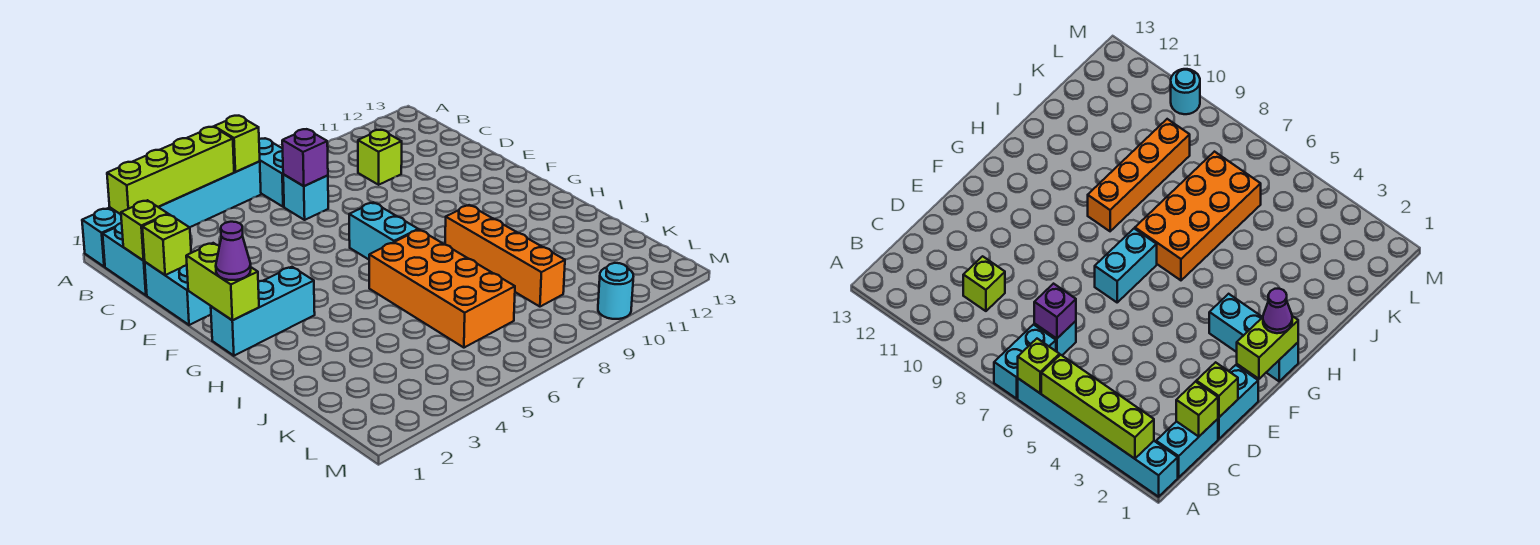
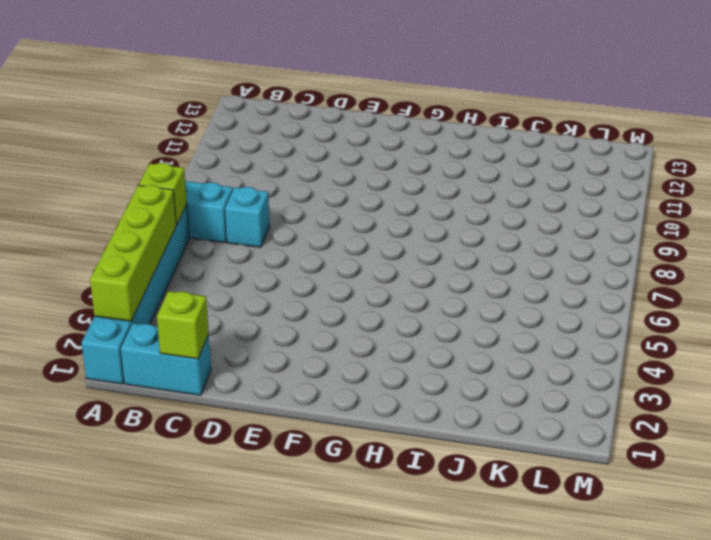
none -> lime 1x1 brick [358,130,402,185]
none -> cyan 1x2 brick [145,262,211,325]
none -> cyan 1x2 brick [349,202,418,259]

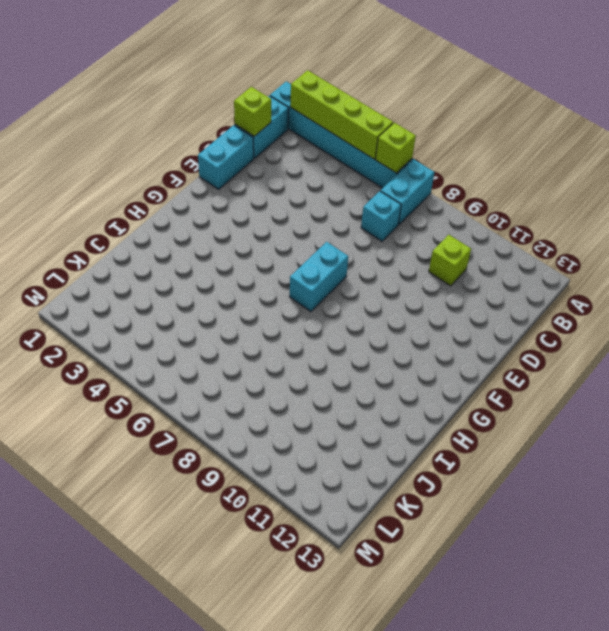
none -> cyan 1x3 brick [211,267,315,356]
none -> orange 2x4 brick [369,230,515,348]
none -> orange 1x4 brick [445,205,565,307]

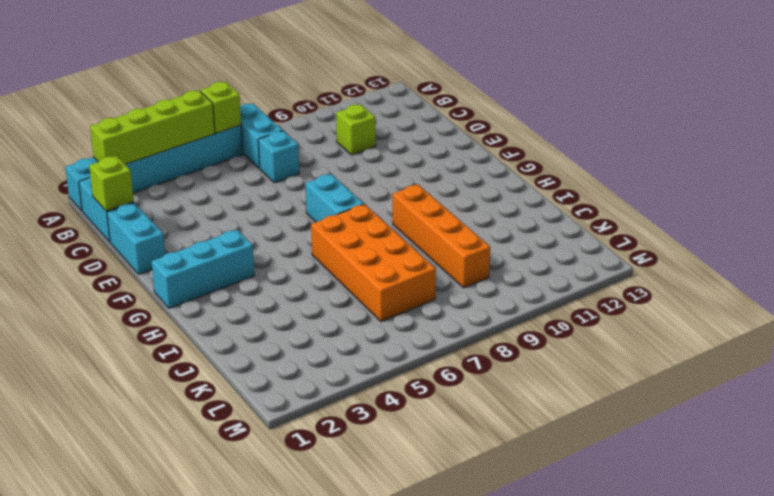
none -> cyan 1x1 round brick [598,263,633,319]
none -> purple 1x1 brick [282,129,328,186]
none -> lime 1x1 brick [142,214,191,275]

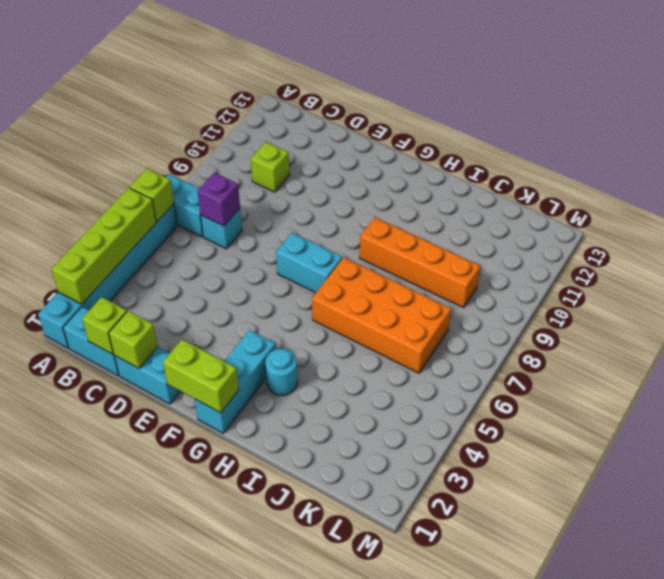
cyan 1x1 round brick [266,349,298,395] -> cyan 1x1 round brick moved to [598,263,633,319]
none -> purple 1x1 cone [216,222,251,280]

